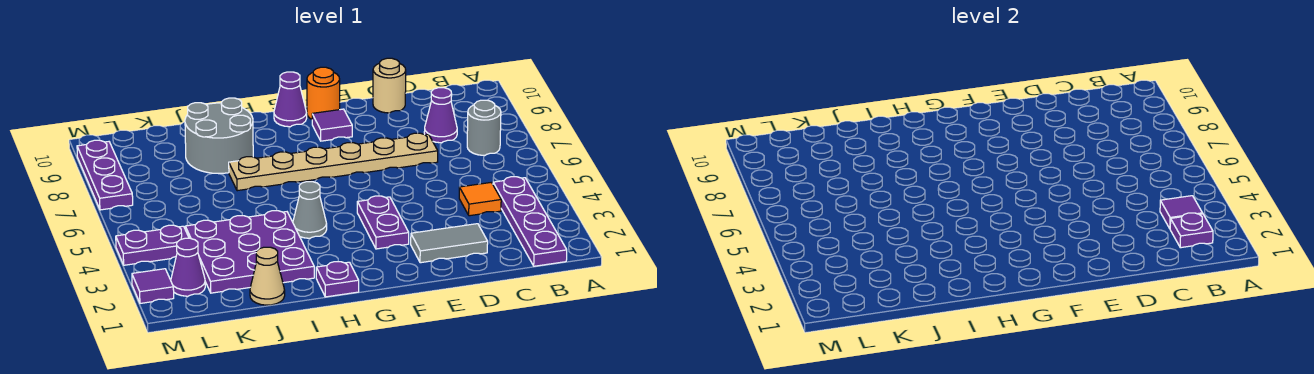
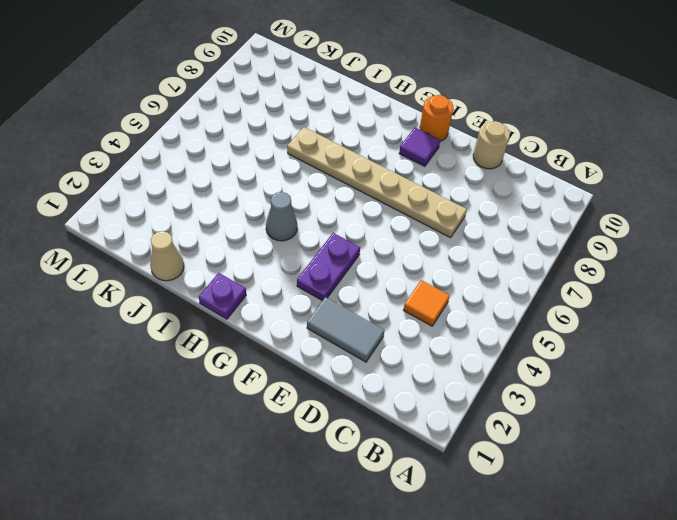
none -> purple 1x4 plate [493,177,567,266]
none -> grey 1x1 round brick [467,100,501,155]
none -> purple 1x1 cone [424,88,457,143]

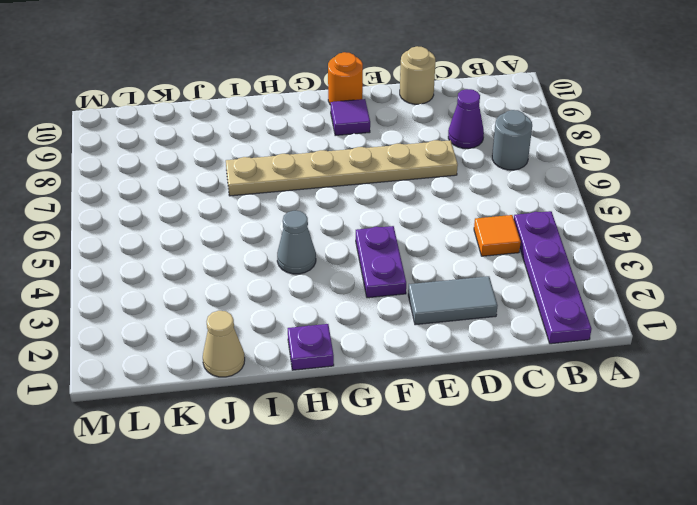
none -> purple 1x1 cone [274,72,307,127]
none -> purple 3x3 plate [185,211,314,293]
none -> grey 2x2 round brick [185,98,253,174]

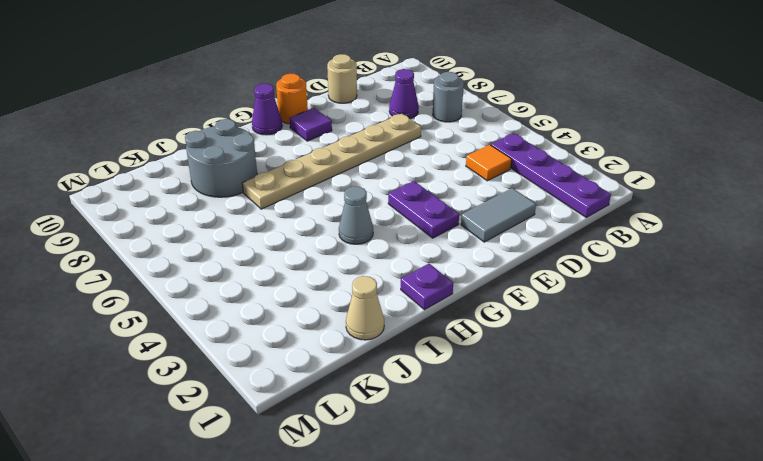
none -> purple 3x3 plate [185,211,314,293]
none -> purple 1x1 cone [171,238,205,296]
none -> purple 1x2 plate [116,225,189,265]

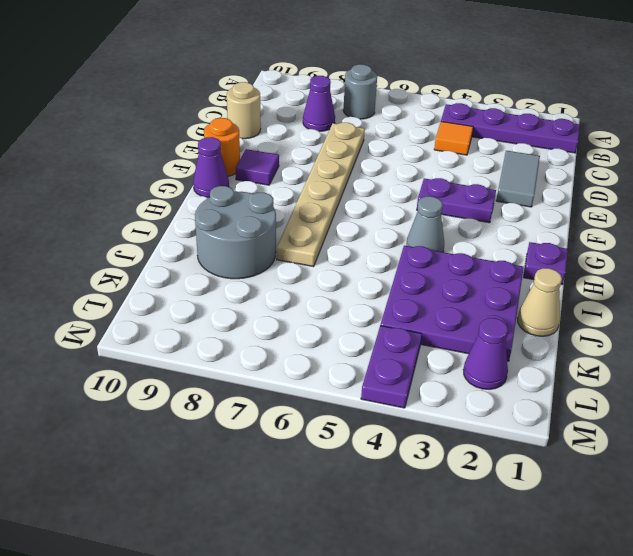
none -> purple 1x1 tile [132,269,174,303]
none -> purple 1x3 plate [77,140,133,210]
none -> purple 1x1 plate [1170,213,1213,248]

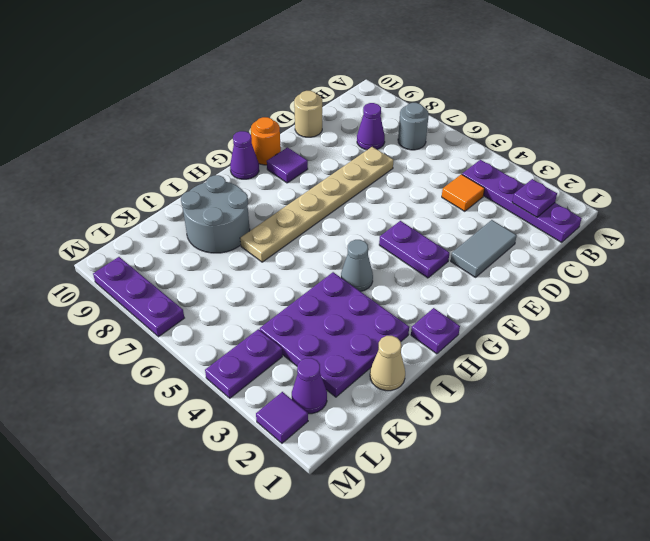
none -> purple 1x1 tile [1160,196,1203,229]

